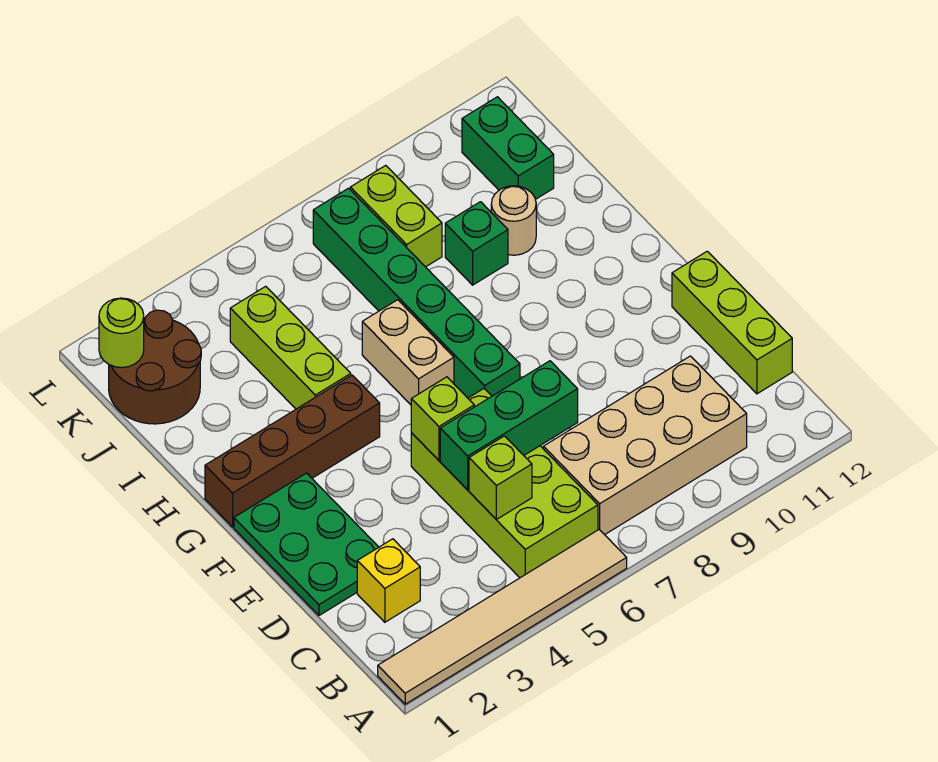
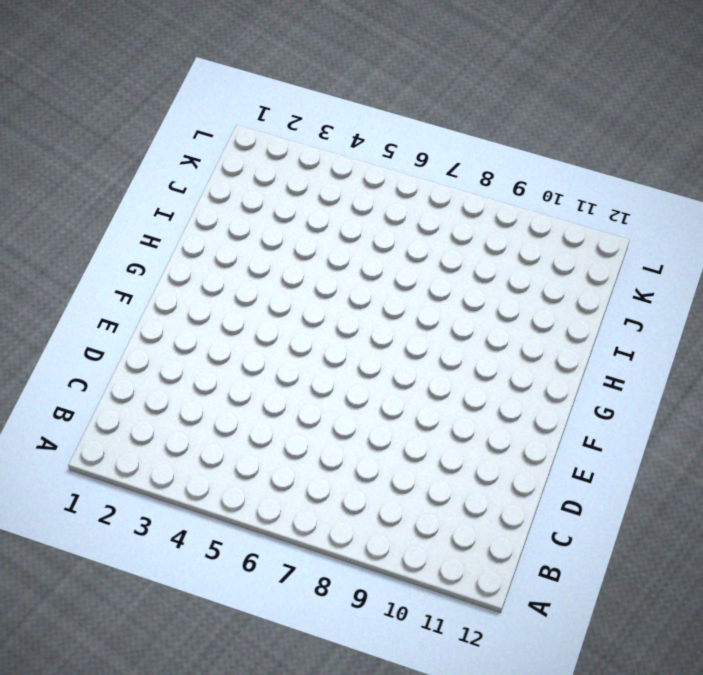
none -> tan 1x6 tile [378,530,627,704]
none -> lime 2x4 brick [411,389,598,578]
none -> tan 2x4 brick [543,356,747,535]

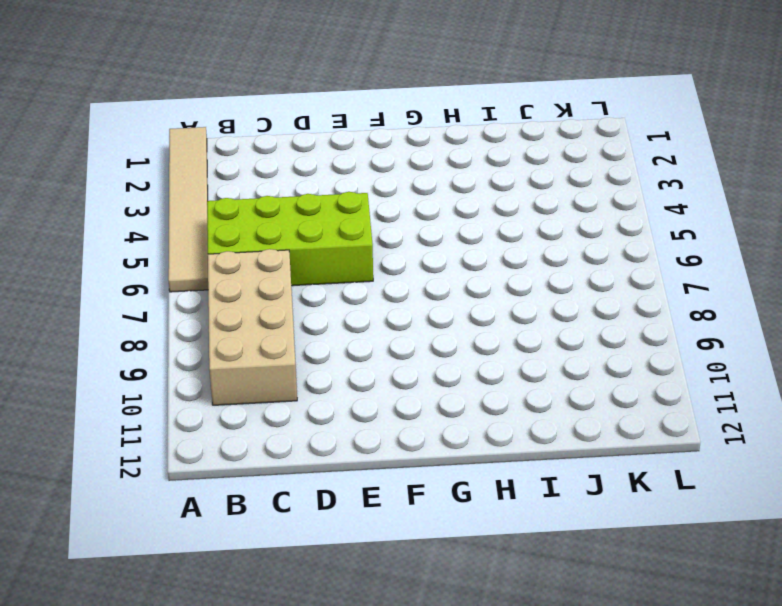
none -> yellow 1x1 brick [357,539,420,622]
none -> lime 1x3 brick [672,251,792,394]
none -> green 2x3 plate [234,473,379,615]

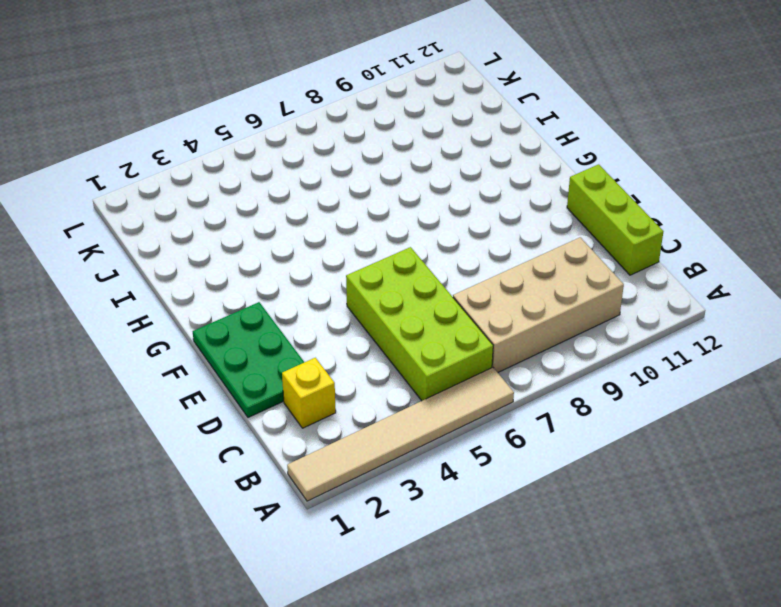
none -> green 1x6 brick [313,188,520,398]
none -> brown 1x4 brick [205,375,380,527]
none -> tan 1x2 brick [362,300,454,405]

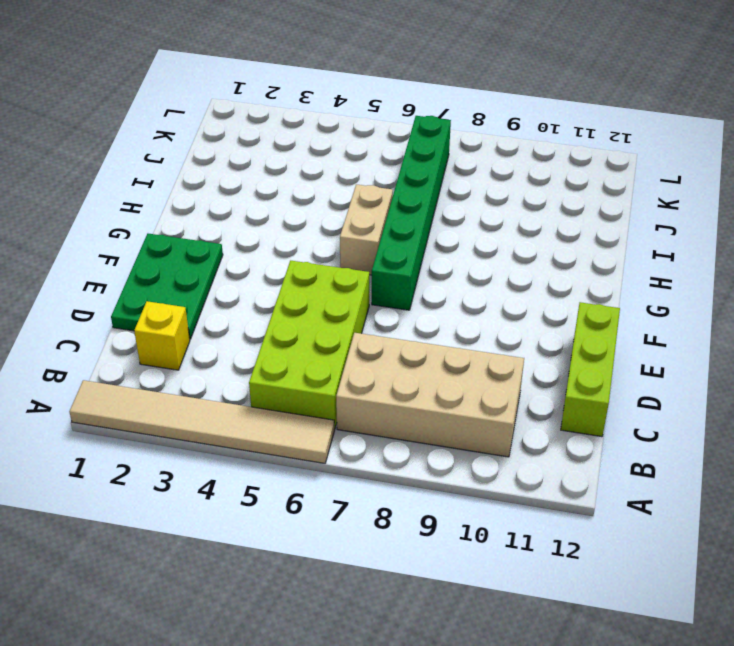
none -> brown 1x4 brick [205,375,380,527]
none -> lime 1x3 brick [230,286,351,409]
none -> green 1x1 brick [445,202,508,285]

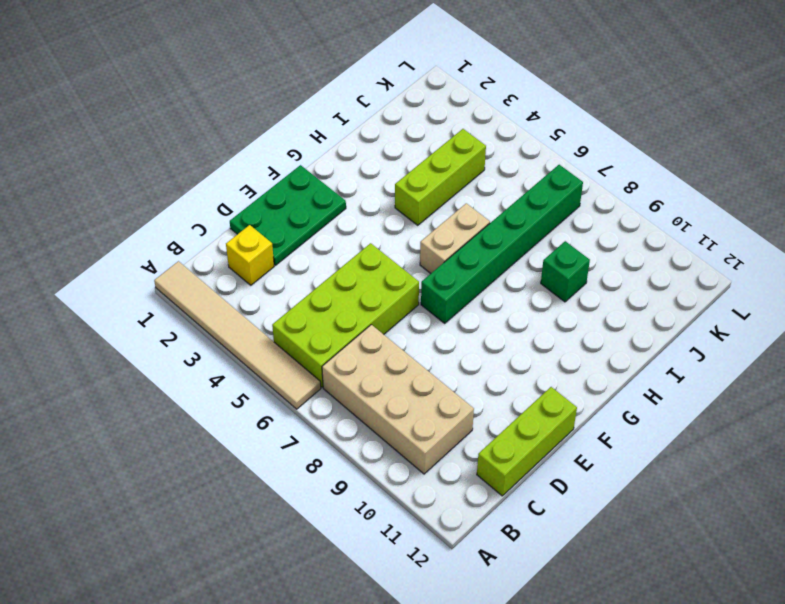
none -> brown 1x4 brick [205,375,380,527]
none -> tan 1x1 round brick [491,186,536,255]
none -> brown 2x2 round brick [109,310,201,424]

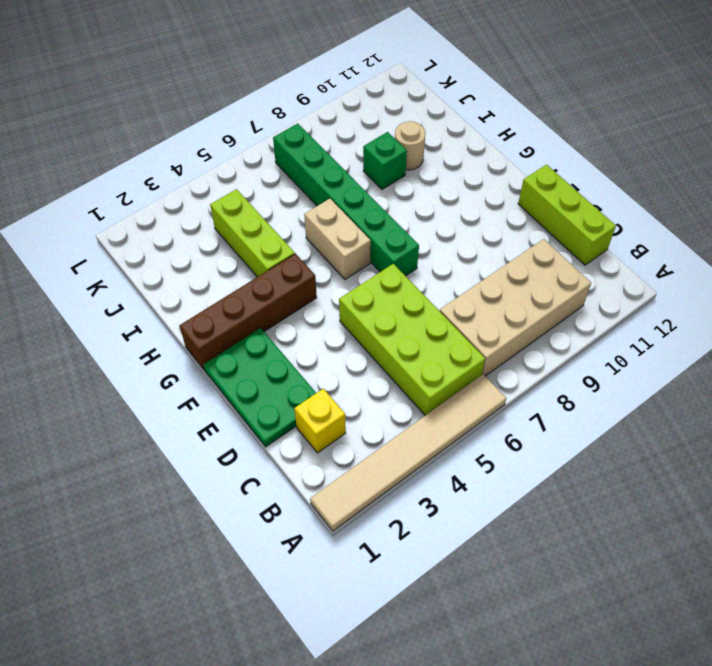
none -> brown 2x2 round brick [109,310,201,424]
none -> lime 1x2 brick [350,165,442,267]
none -> green 1x2 brick [462,97,554,199]

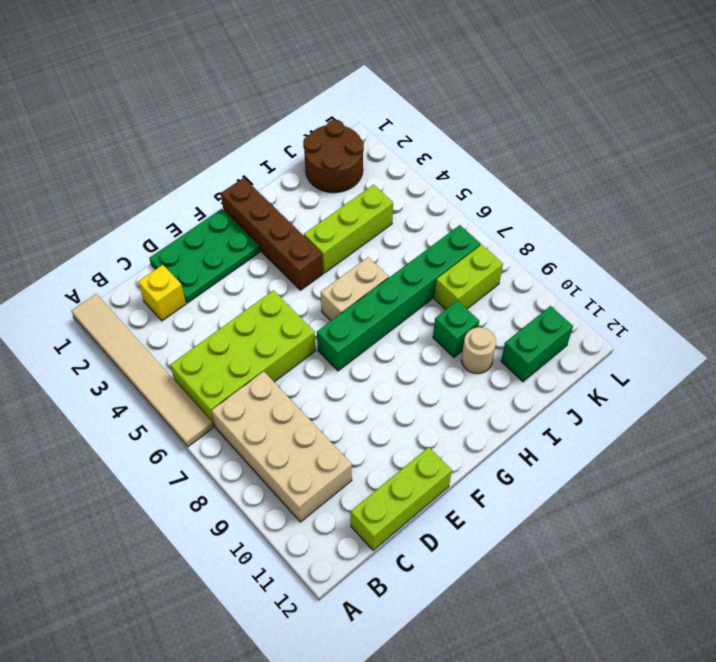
none -> lime 1x1 brick [469,436,532,519]
none -> green 1x3 brick [440,361,578,490]
none -> lime 1x1 brick [411,377,474,460]

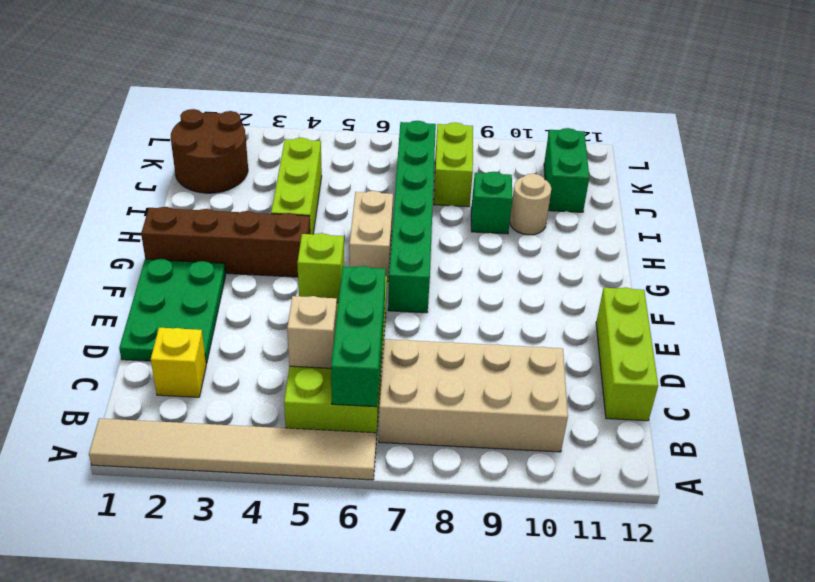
green 1x3 brick [331,266,386,407] -> green 1x3 brick turned to [440,361,578,490]
tan 1x1 brick [287,296,337,368] -> lime 1x1 brick [469,436,532,519]
none -> lime 1x1 round brick [99,298,144,368]

